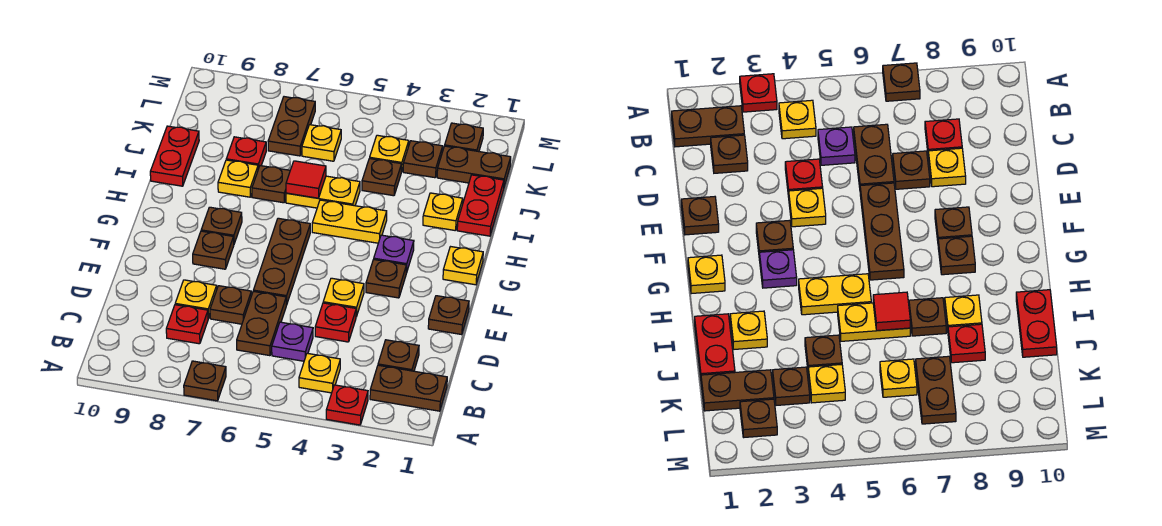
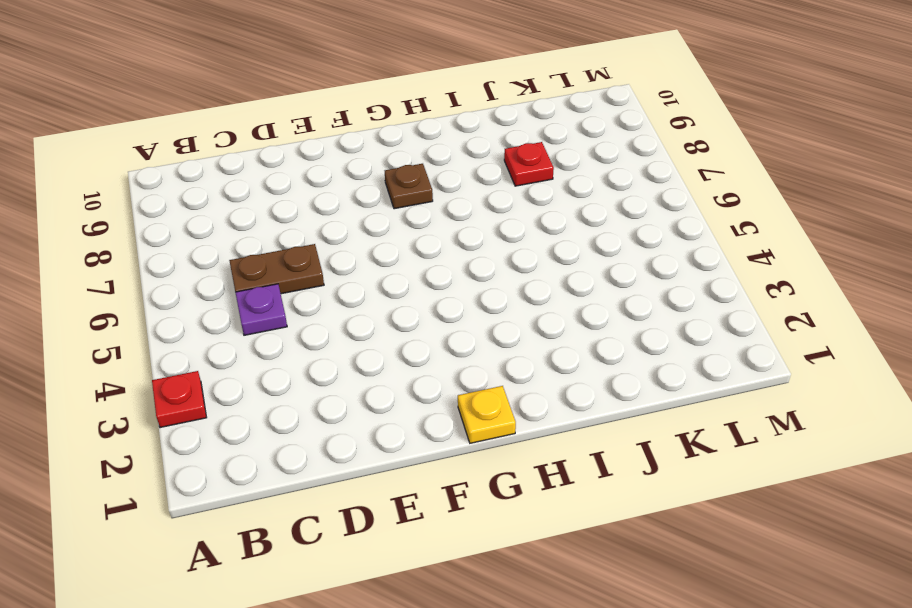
none -> brown 1x1 plate [184,361,226,401]
none -> brown 1x2 plate [370,365,447,411]
none -> yellow 1x1 plate [299,353,340,393]
none -> brown 1x1 plate [378,340,419,371]

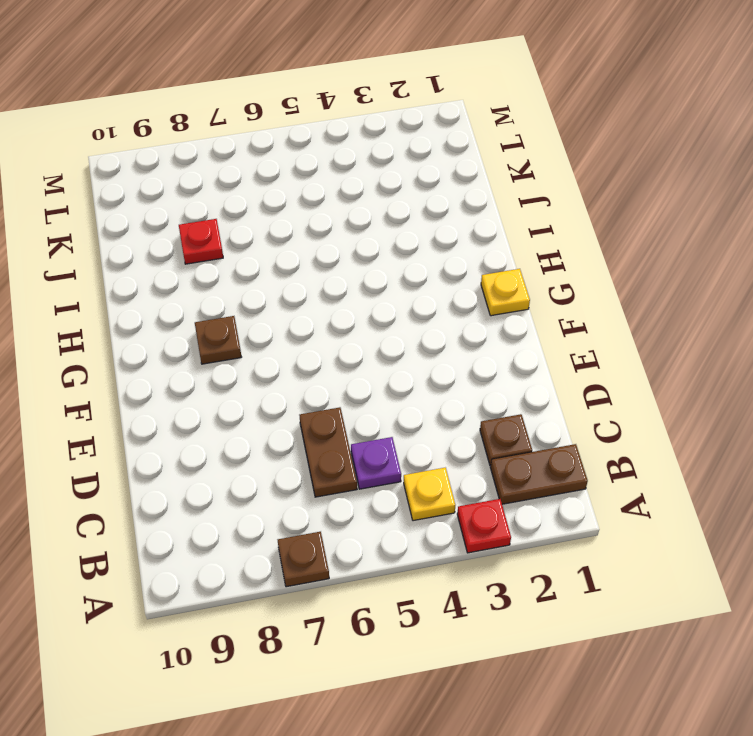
none -> red 1x1 plate [166,305,208,344]
none -> red 1x1 plate [315,303,356,342]
none -> brown 1x1 plate [210,286,251,324]
none -> yellow 1x1 plate [175,280,217,318]

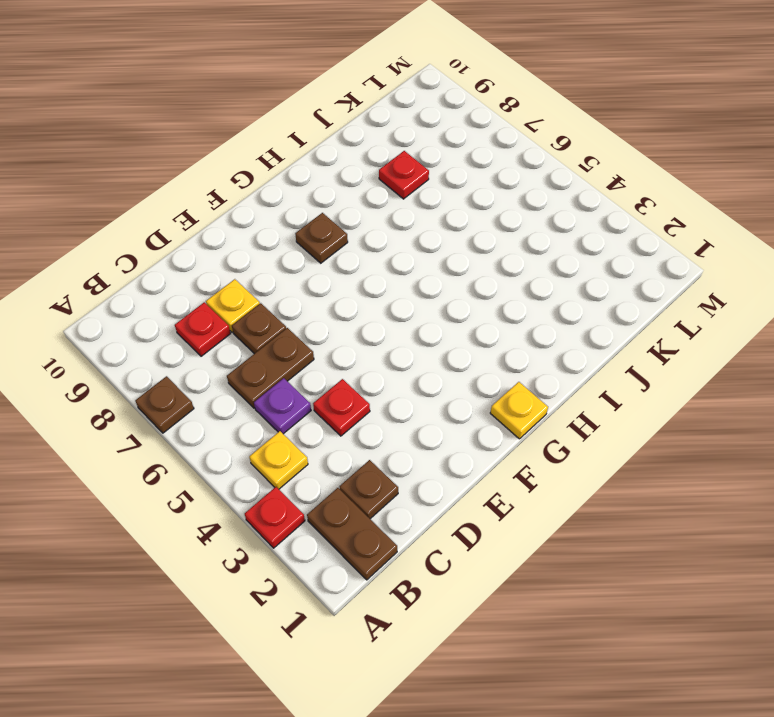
none -> brown 1x1 plate [428,296,469,335]
none -> yellow 1x1 plate [323,278,364,317]
none -> brown 1x3 plate [253,218,310,305]
none -> brown 1x1 plate [366,259,406,298]

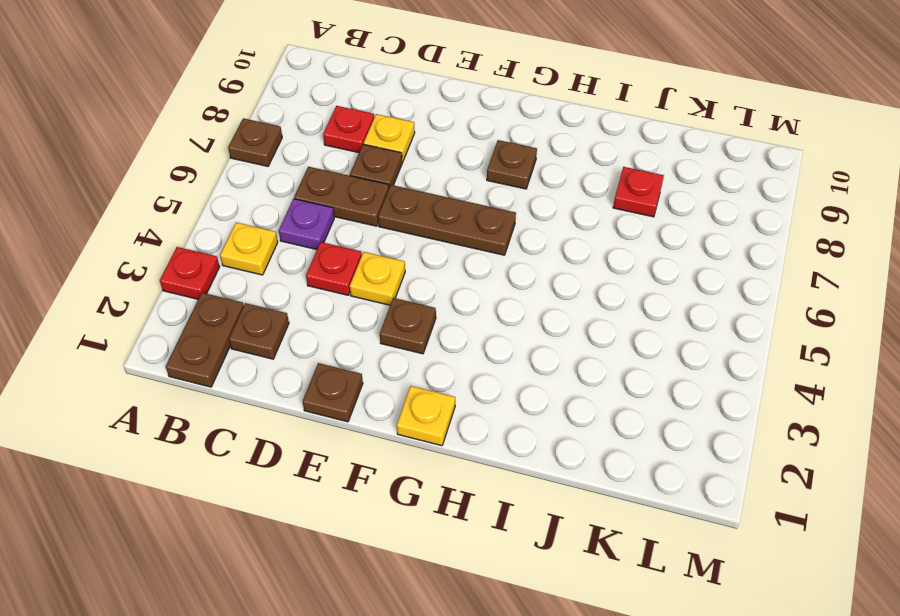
none -> brown 1x1 plate [193,231,234,269]
none -> purple 1x1 plate [374,235,414,273]
none -> yellow 1x2 plate [312,200,387,243]
none -> red 1x2 plate [457,175,504,236]

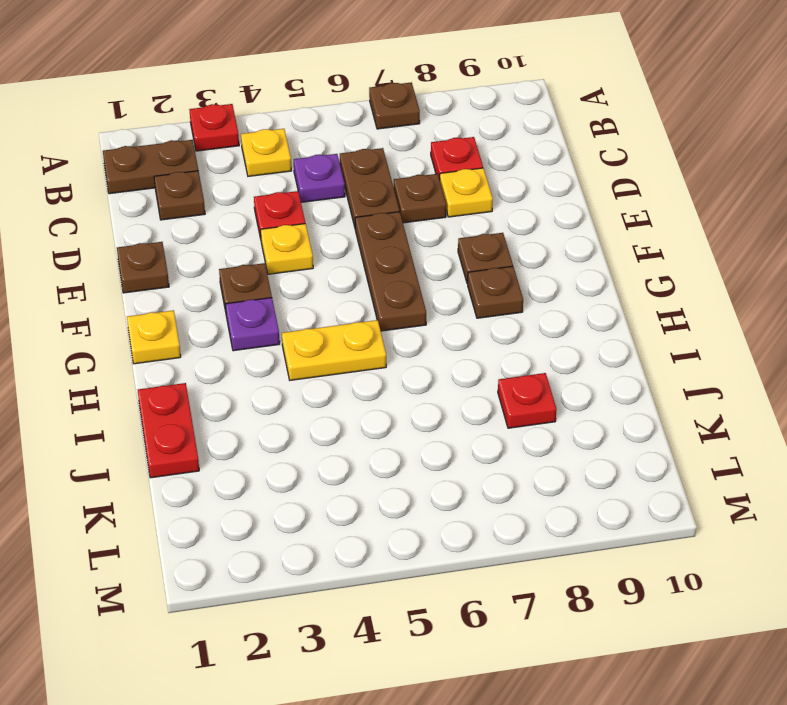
none -> yellow 1x1 plate [423,193,463,230]
none -> yellow 1x2 plate [286,176,360,208]
none -> brown 1x1 plate [252,166,290,203]
none -> yellow 1x1 plate [218,160,258,197]

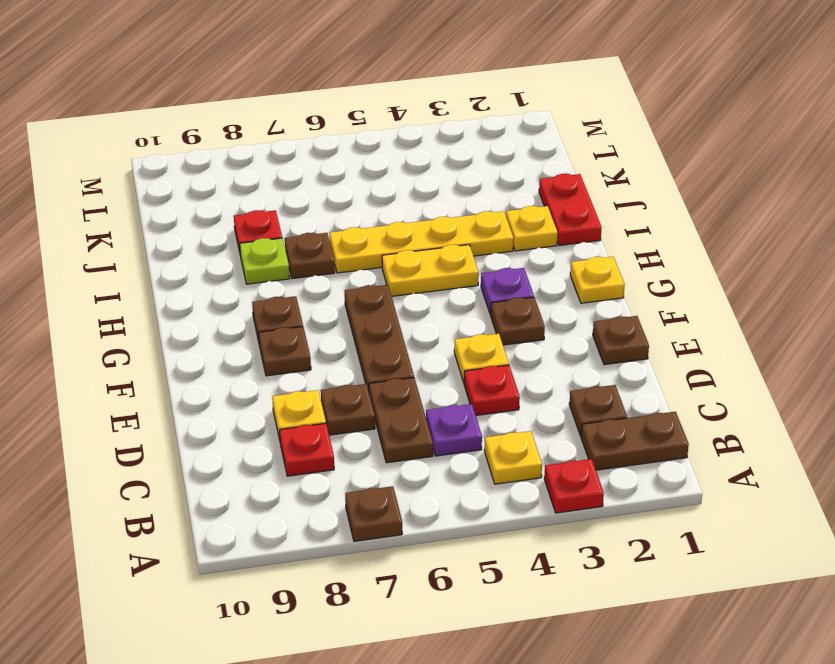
yellow 1x4 plate [330,211,513,273] -> yellow 1x2 plate [286,176,360,208]
lime 1x1 plate [240,238,290,284] -> yellow 1x1 plate [218,160,258,197]
none -> red 1x2 plate [150,126,199,186]
none -> brown 1x1 plate [362,159,402,196]
none -> brown 1x2 plate [437,146,511,186]
none -> brown 1x1 plate [403,141,443,178]

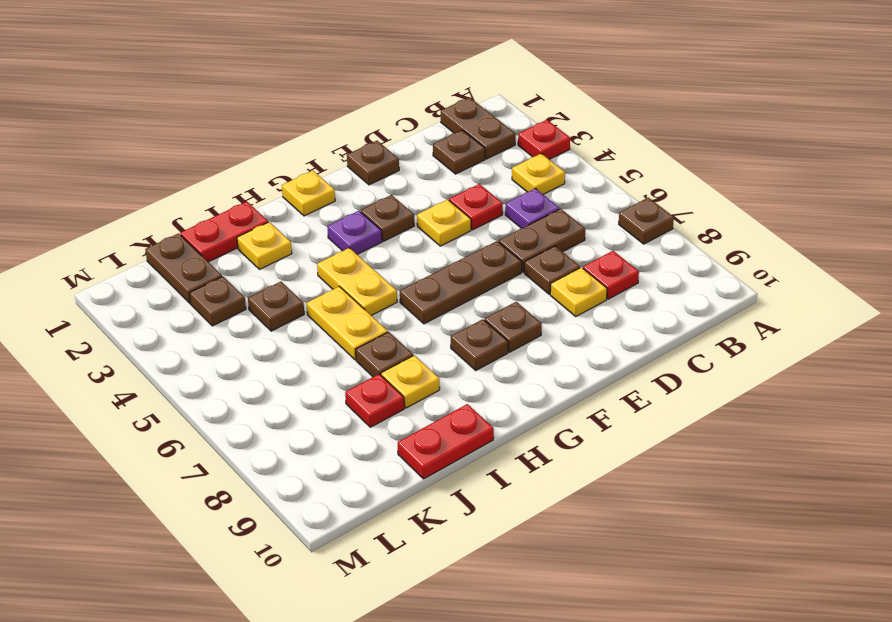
none -> yellow 1x1 plate [370,135,409,172]
none -> yellow 1x1 plate [302,125,341,161]
none -> brown 1x2 plate [268,97,315,156]
none -> brown 1x1 plate [445,123,483,152]

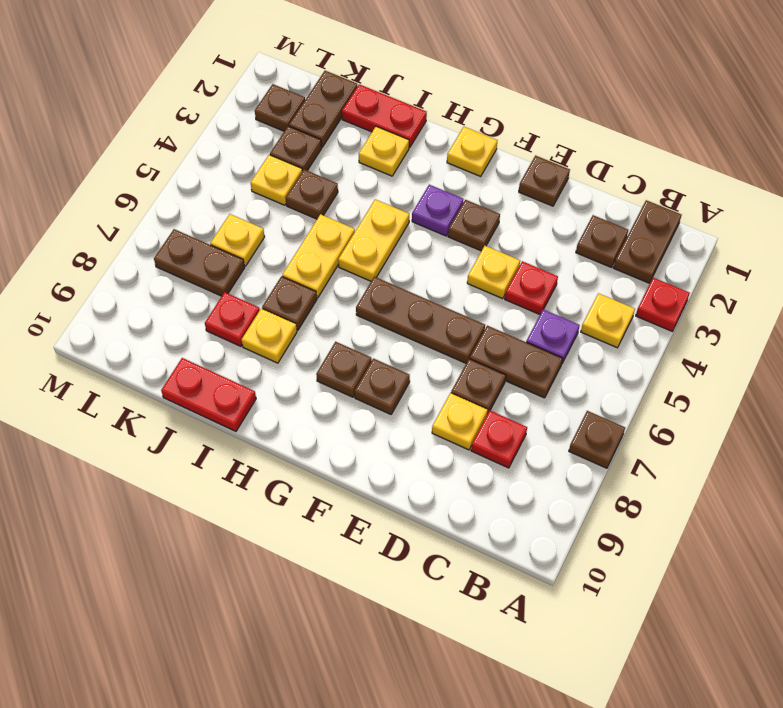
none -> red 1x1 tile [286,161,326,198]

